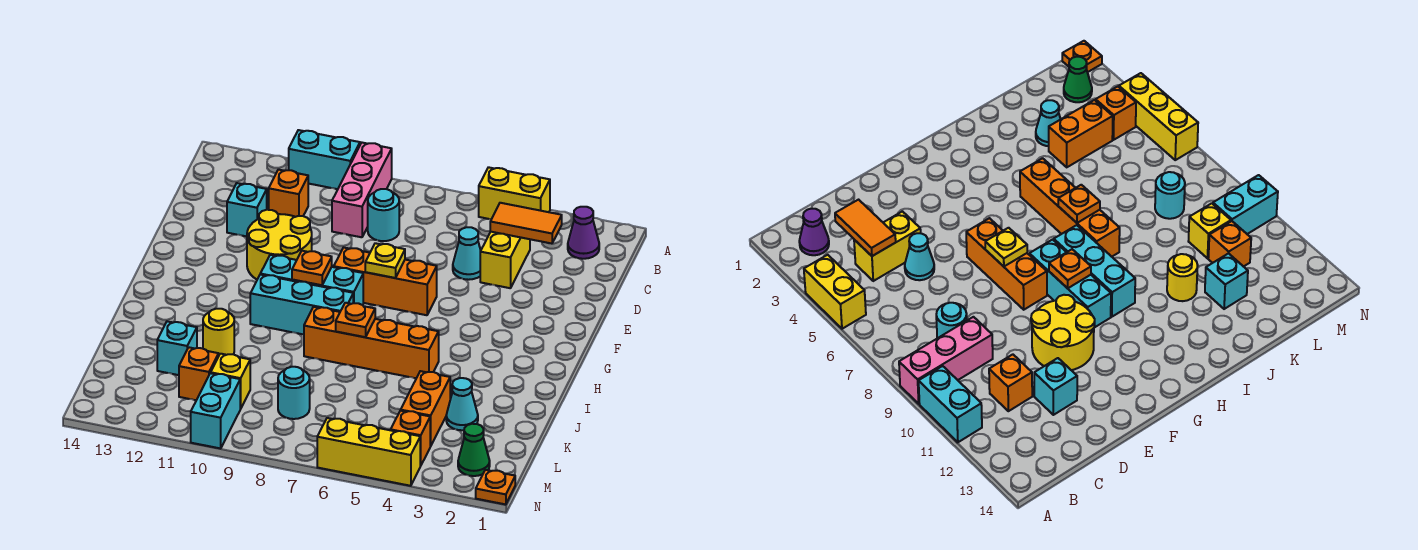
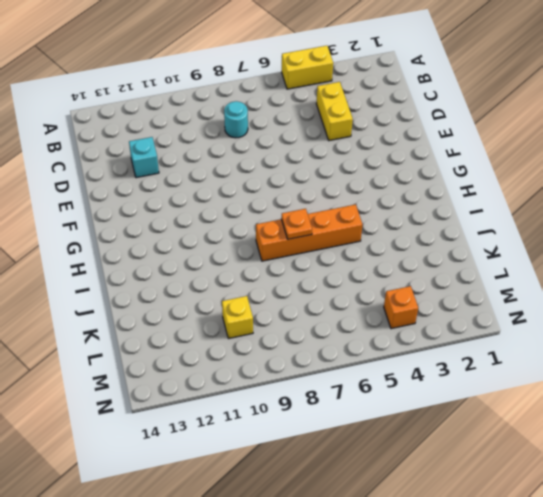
none -> pink 1x3 brick [332,143,392,237]
none -> cyan 1x2 brick [289,130,360,189]
none -> purple 1x1 cone [568,207,599,259]
none -> orange 1x1 brick [269,170,308,217]

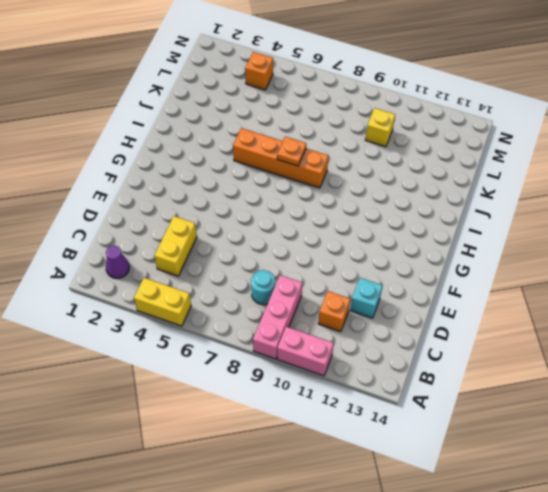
pink 1x2 brick [277,327,334,376] -> cyan 1x2 brick [289,130,360,189]
none -> cyan 1x1 cone [453,227,481,280]
none -> yellow 2x2 round brick [247,210,312,279]
none -> orange 1x3 brick [334,248,437,315]
none -> cyan 1x3 brick [260,255,363,305]

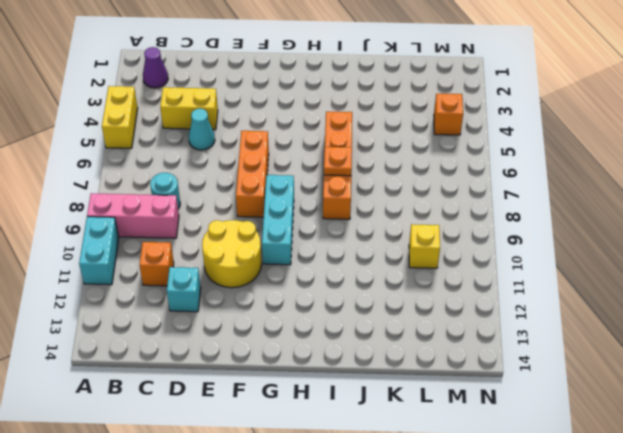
none -> cyan 1x3 brick [250,275,353,335]
none -> yellow 1x1 round brick [203,309,234,355]
none -> cyan 1x1 cone [446,378,478,430]
none -> orange 1x2 brick [401,371,450,446]

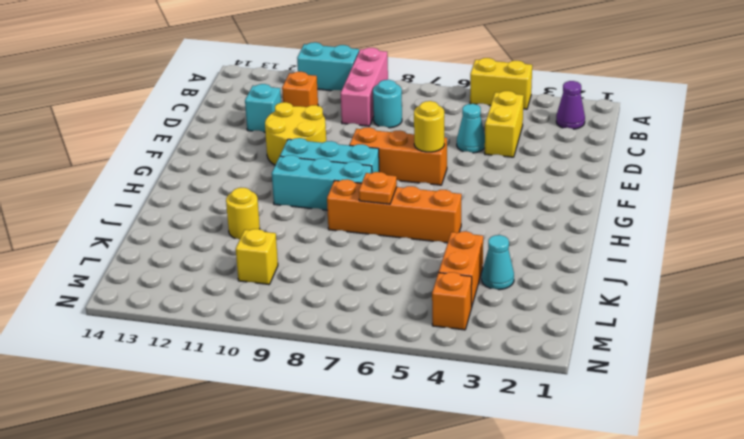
yellow 1x1 round brick [414,101,444,152] -> none
none -> cyan 1x1 brick [157,321,197,375]
none -> cyan 1x1 round brick [278,367,310,419]
none -> orange 1x1 brick [179,347,219,400]
none -> green 1x1 cone [458,424,490,476]

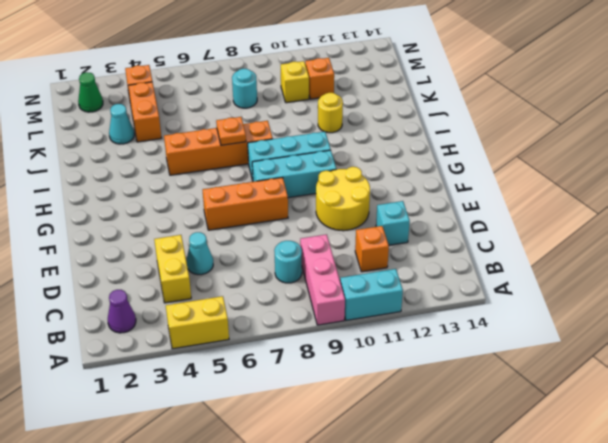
none -> cyan 1x1 brick [157,321,197,375]
none -> cyan 1x2 brick [191,373,240,448]
none -> orange 1x1 plate [476,470,515,504]
none -> yellow 1x3 brick [317,418,420,486]

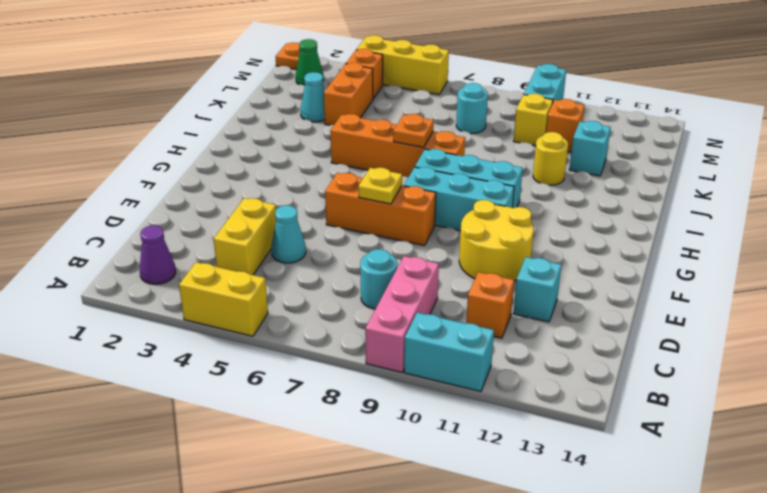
none -> orange 1x2 tile [490,203,562,244]
none -> orange 1x1 plate [292,251,332,285]

